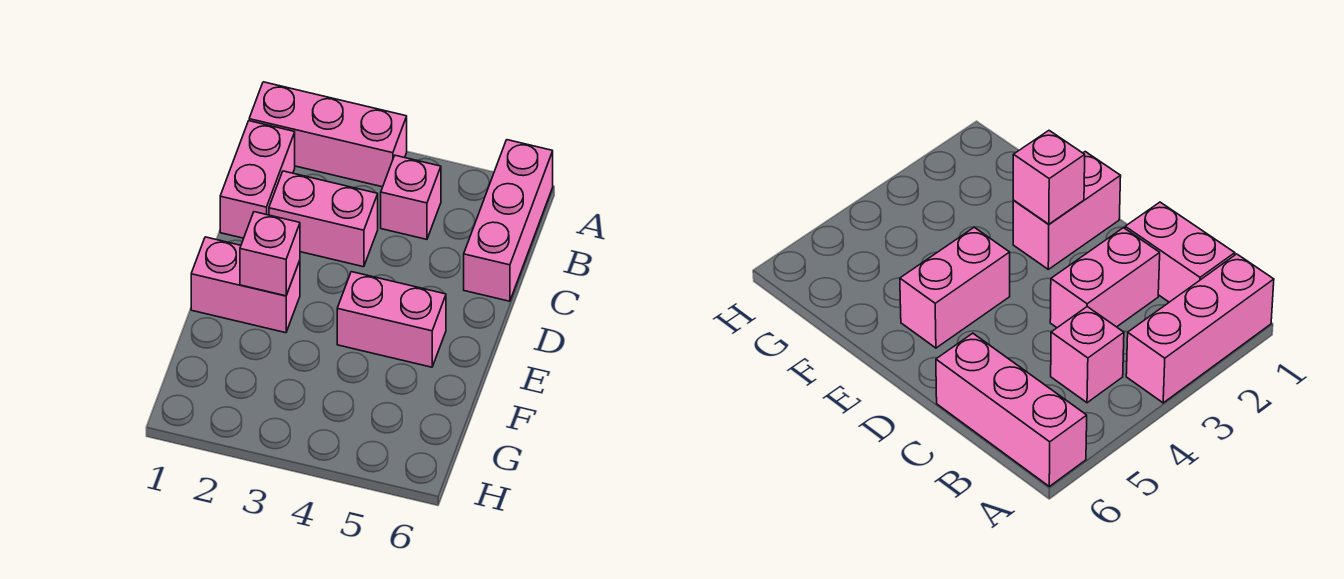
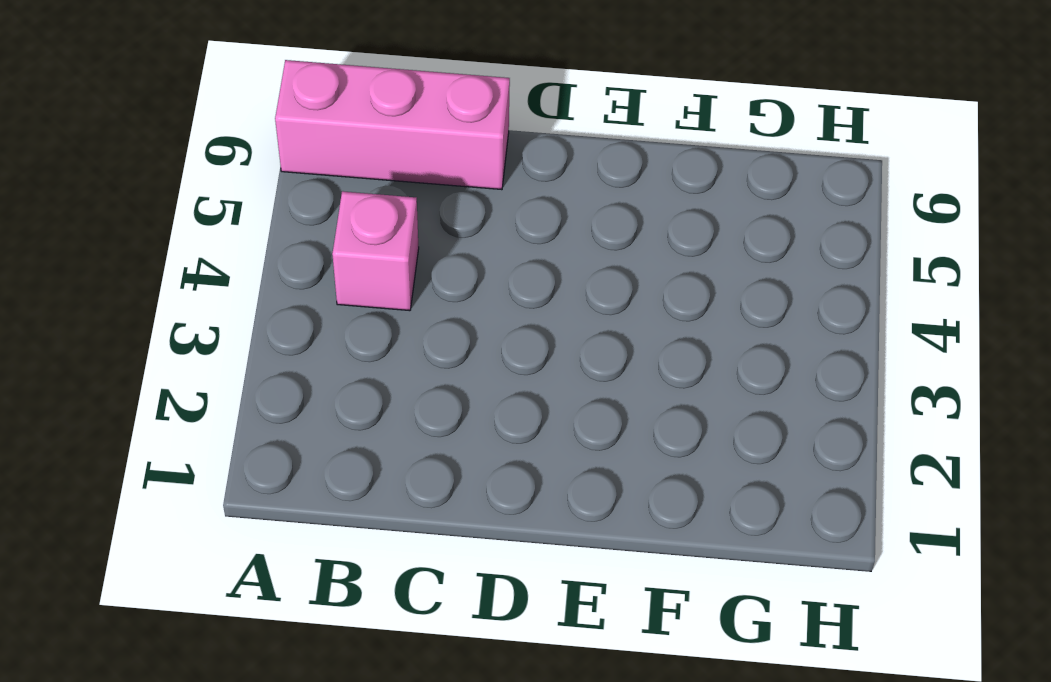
none -> pink 1x3 brick [249,82,407,187]
none -> pink 1x2 brick [220,121,295,238]

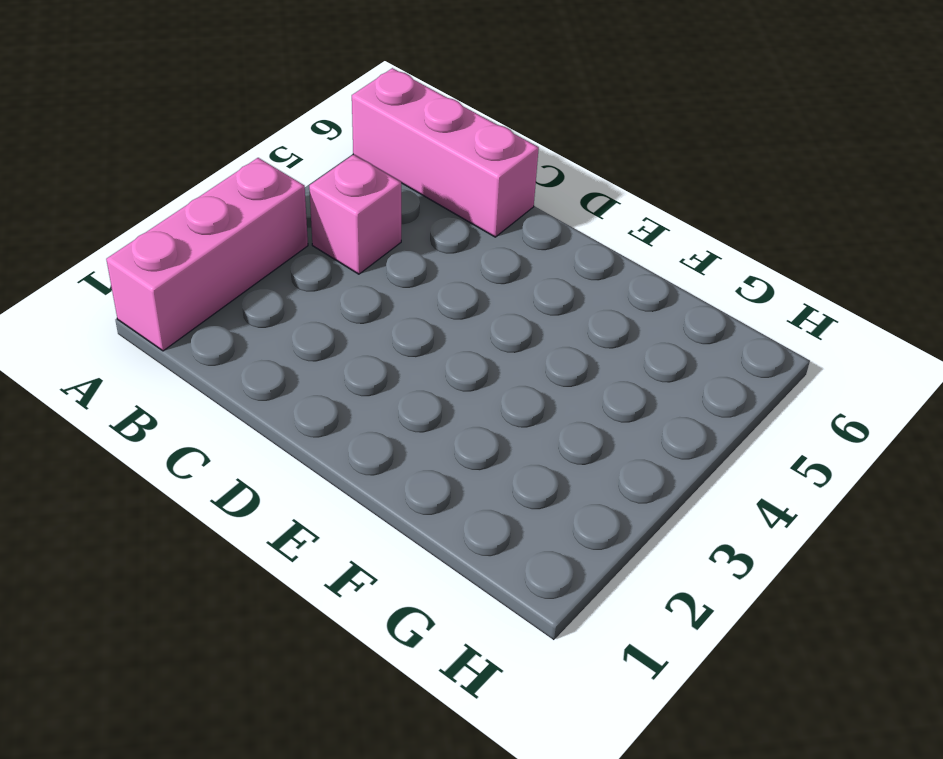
none -> pink 1x2 brick [220,121,295,238]
none -> pink 1x2 brick [269,171,378,267]

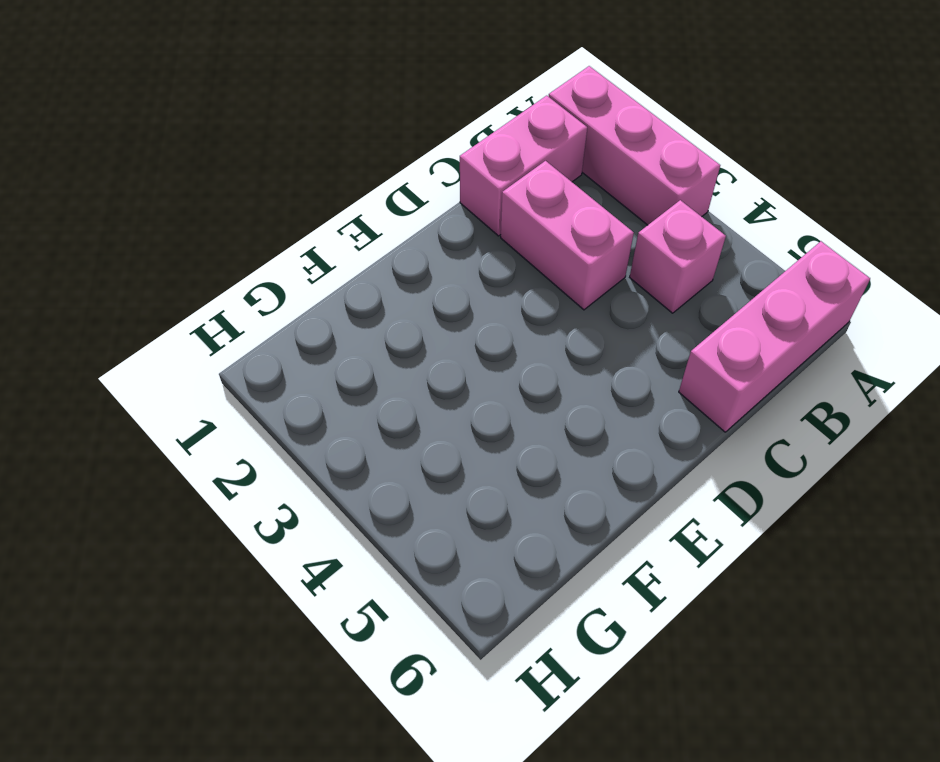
none -> pink 1x2 brick [191,237,300,333]
none -> pink 1x2 brick [337,272,446,367]

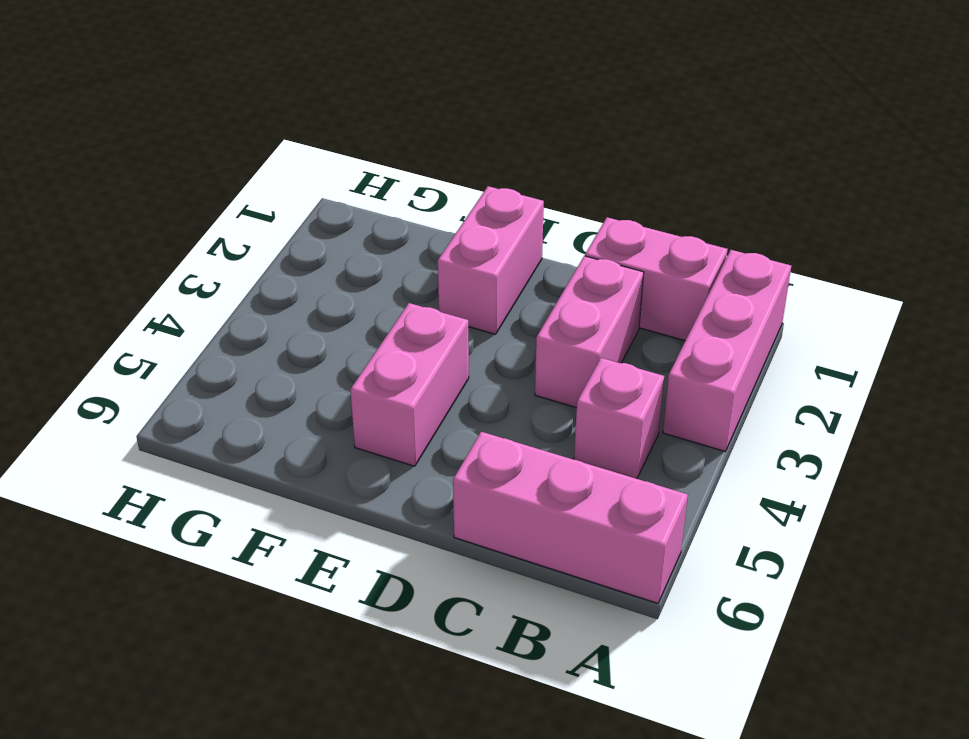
none -> pink 1x1 brick [240,212,300,296]

